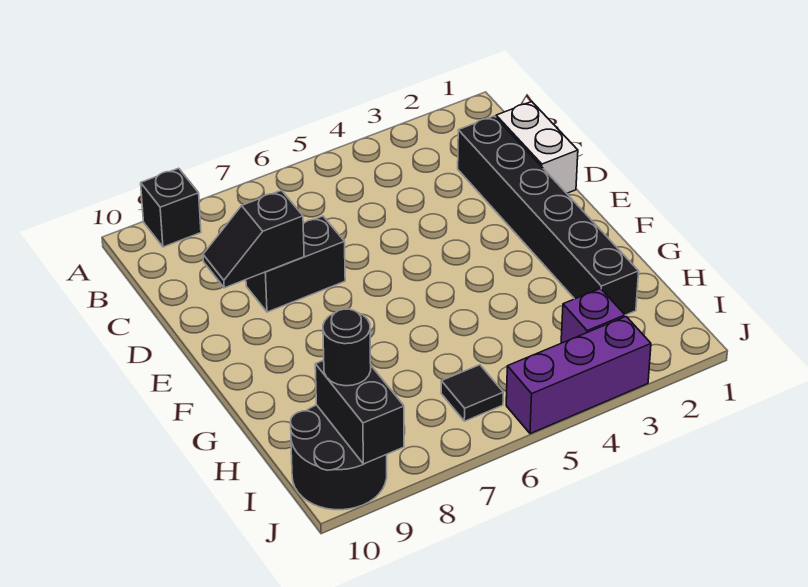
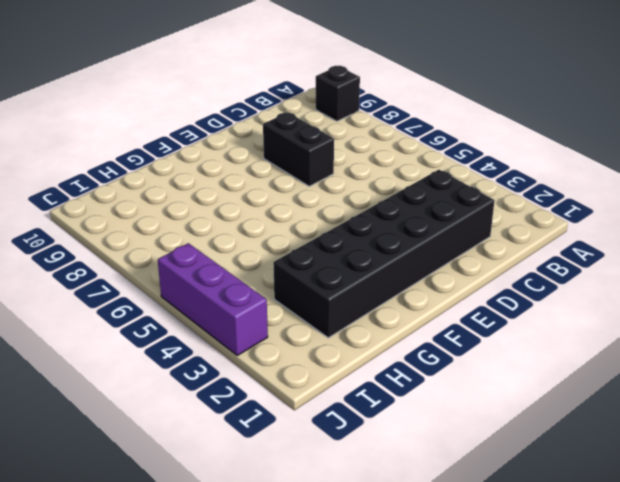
black 2x6 brick [273,170,495,338] -> black 1x6 brick [458,116,639,315]
none -> white 1x2 brick [496,102,578,193]
none -> purple 1x1 brick [561,288,625,343]

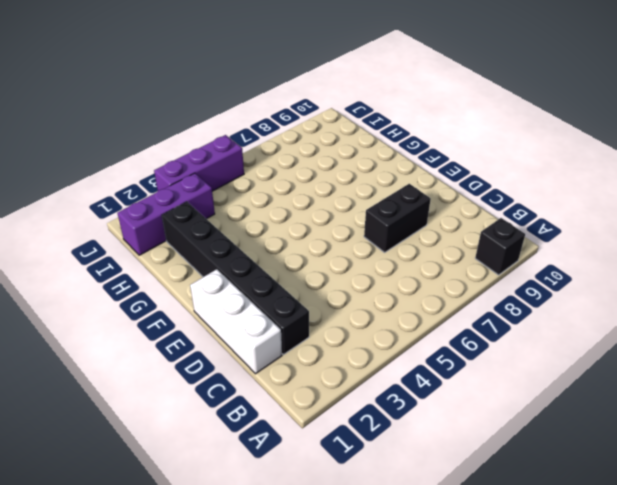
white 1x3 brick [190,269,282,374] -> white 1x2 brick [496,102,578,193]
purple 1x3 brick [117,173,215,255] -> purple 1x1 brick [561,288,625,343]
none -> black 1x1 tile [441,365,503,421]
none -> black 2x2 round brick [290,405,387,510]

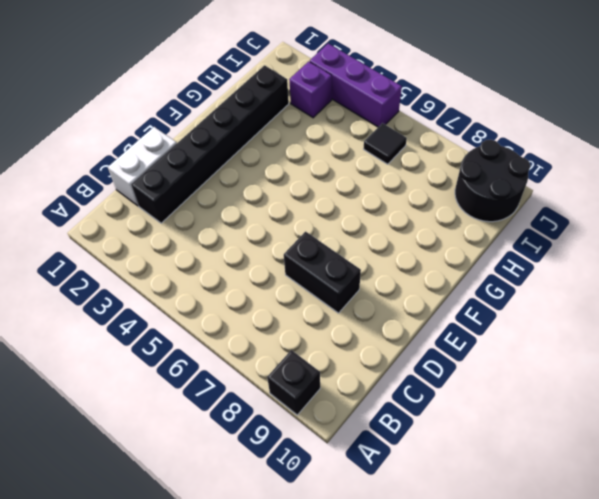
none -> black 1x2 slope [203,190,304,288]
none -> black 1x2 brick [315,360,404,464]

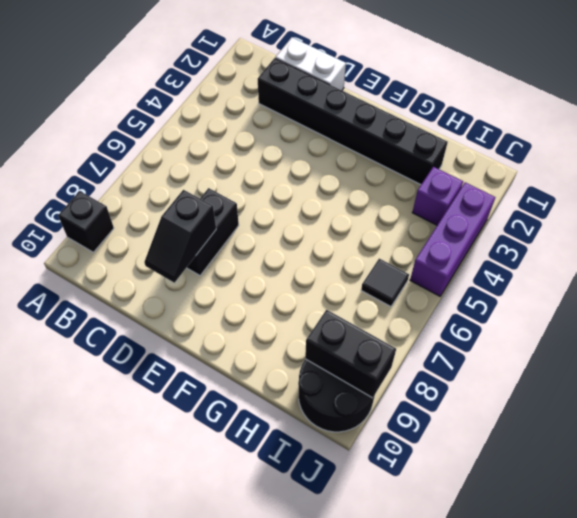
none -> black 1x1 round brick [323,309,371,386]

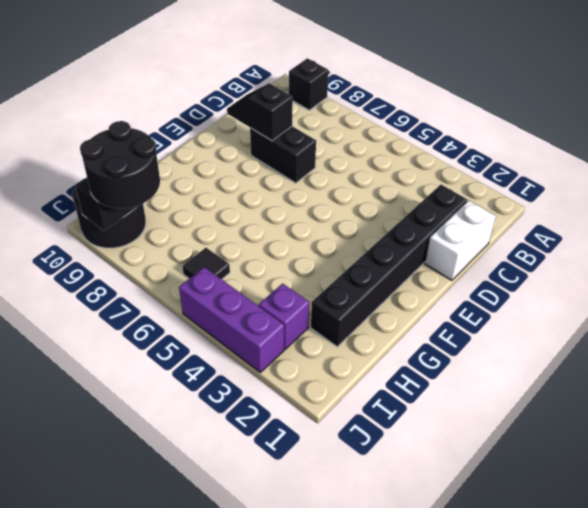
black 2x2 round brick [80,121,160,208] -> black 1x1 round brick [323,309,371,386]

